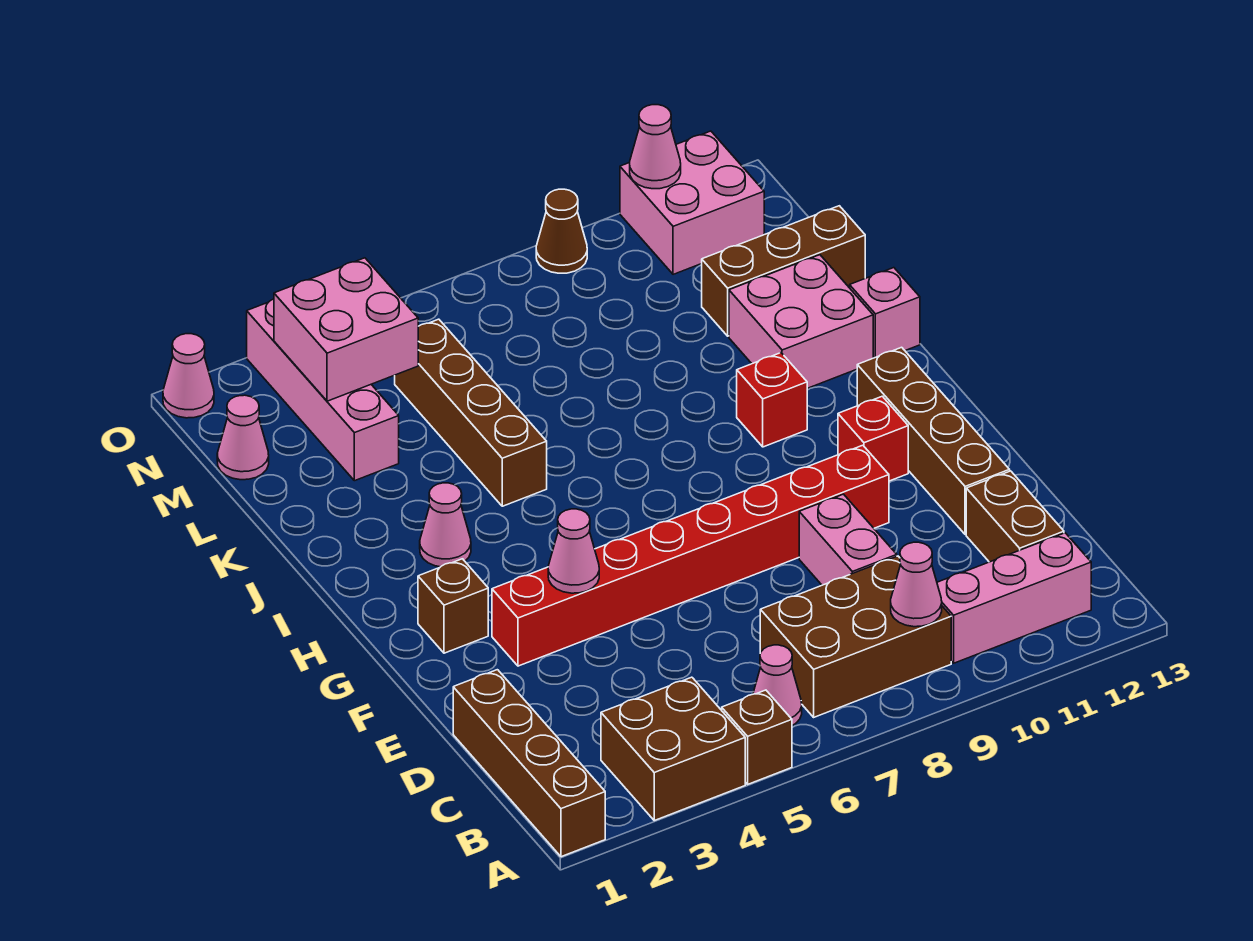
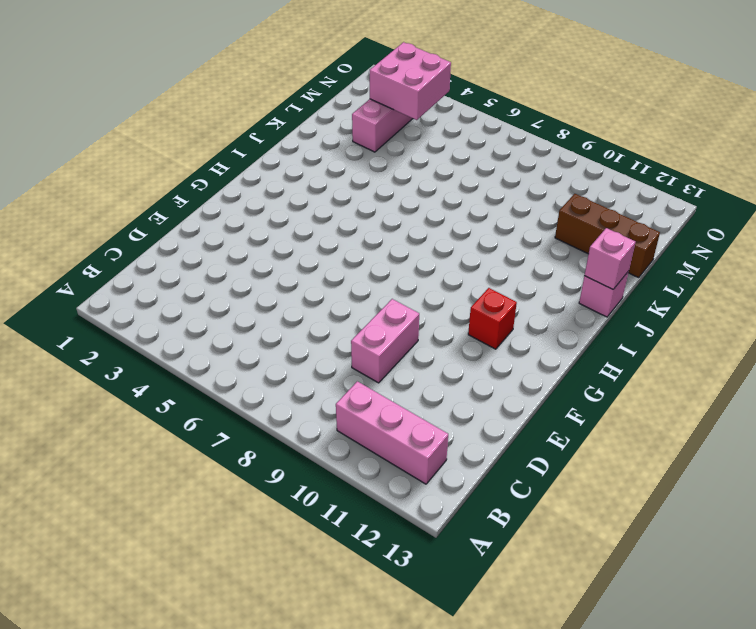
pink 1x1 brick [584,228,635,289] -> none
none -> brown 1x4 brick [453,670,605,857]
none -> brown 2x2 brick [601,677,745,821]
none -> brown 1x1 brick [722,690,792,784]

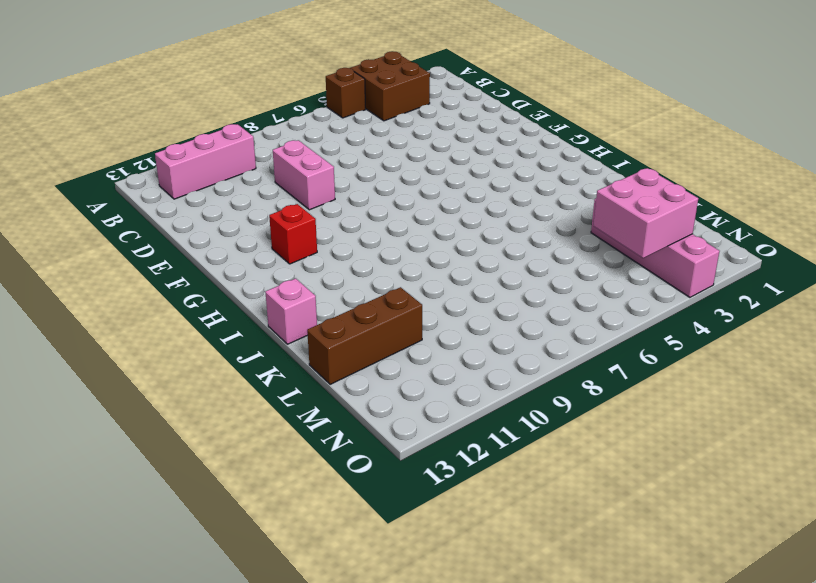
none -> brown 1x4 brick [453,670,605,857]
none -> pink 1x1 cone [753,645,802,725]
none -> brown 2x3 brick [760,556,951,717]

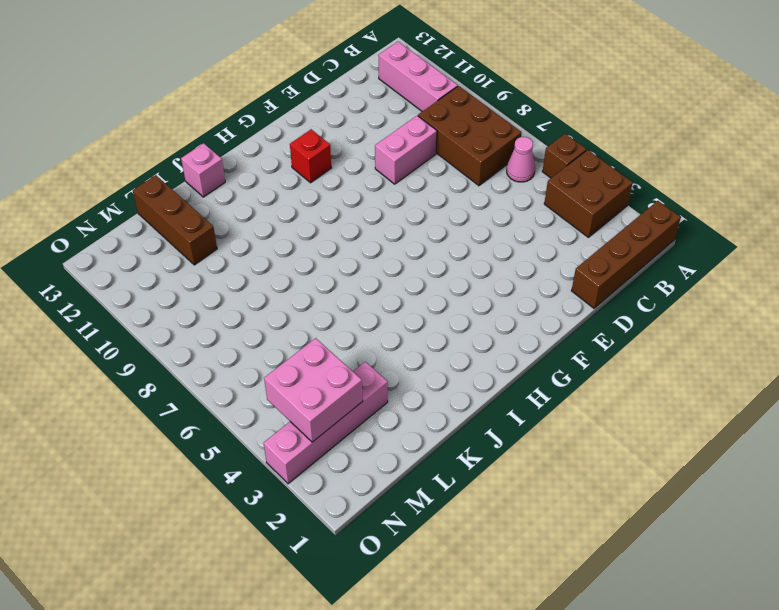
none -> brown 1x2 brick [966,471,1064,562]
none -> brown 1x4 brick [857,347,1010,535]
none -> red 1x8 brick [492,445,889,666]

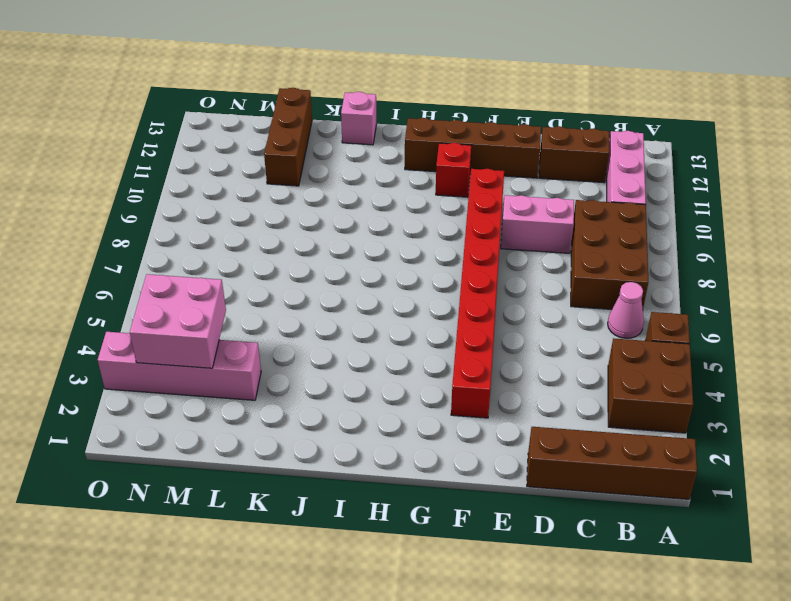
none -> brown 1x1 brick [418,559,488,653]
none -> pink 1x1 cone [420,483,471,567]
none -> red 1x1 brick [737,353,807,447]

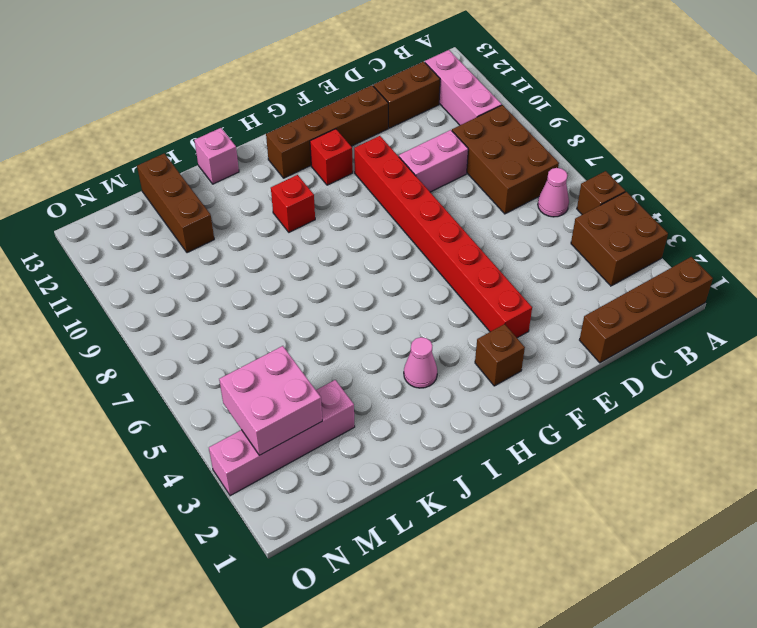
none -> brown 1x4 brick [395,319,547,506]
none -> pink 2x2 brick [729,255,873,388]
none -> pink 1x1 cone [217,395,269,480]

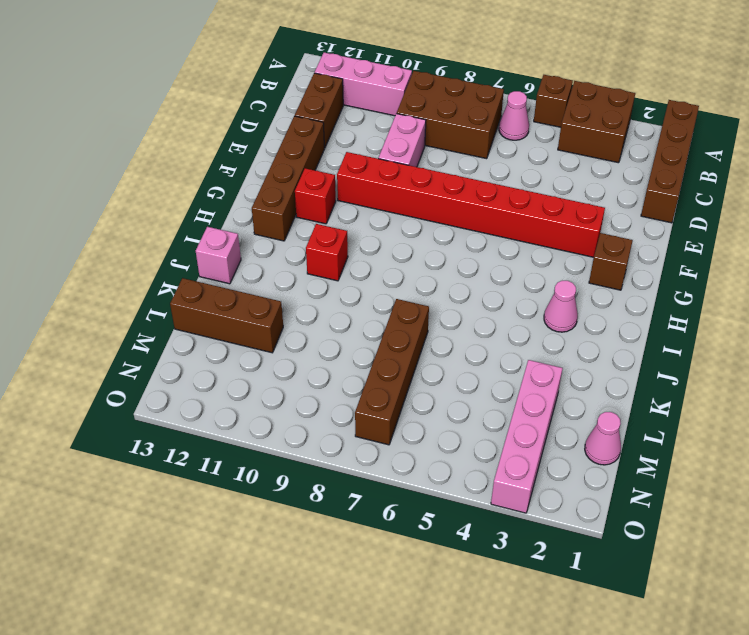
brown 1x4 brick [355,299,429,445] -> brown 1x4 brick moved to [395,319,547,506]
none -> pink 2x2 brick [729,255,873,388]
none -> pink 2x2 brick [620,131,764,274]
none -> pink 1x1 cone [163,334,214,418]

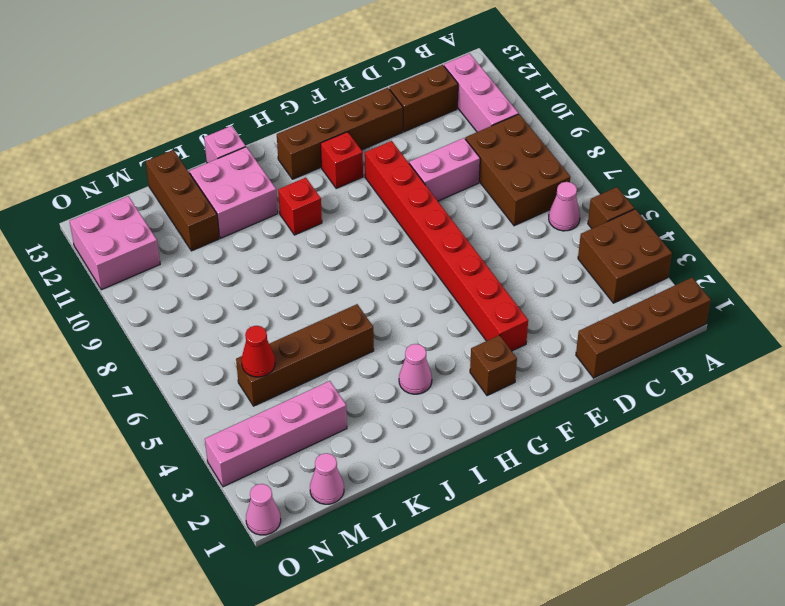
red 1x1 cone [242,326,275,377] -> none
none -> brown 1x1 cone [536,189,587,273]
none -> pink 1x1 cone [891,542,942,627]
none -> pink 1x1 cone [548,509,599,593]

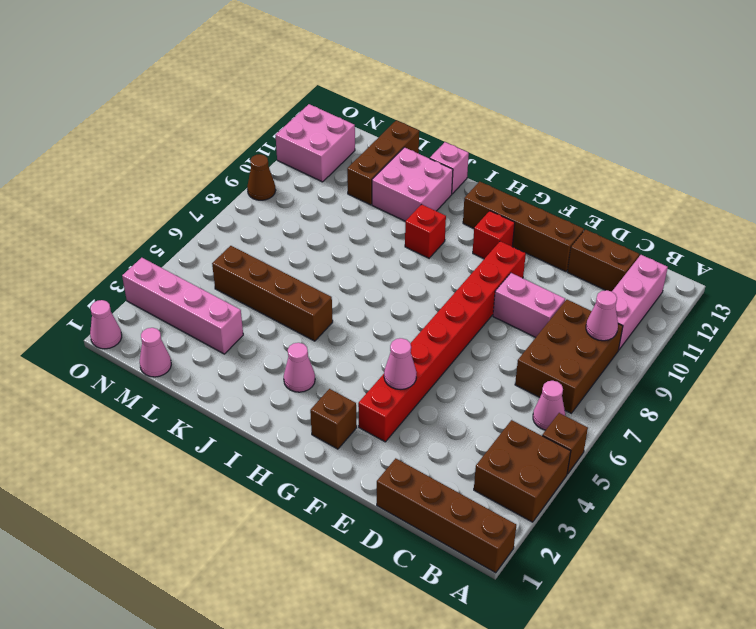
none -> pink 2x2 brick [274,258,418,401]
none -> pink 1x1 cone [630,105,681,189]

